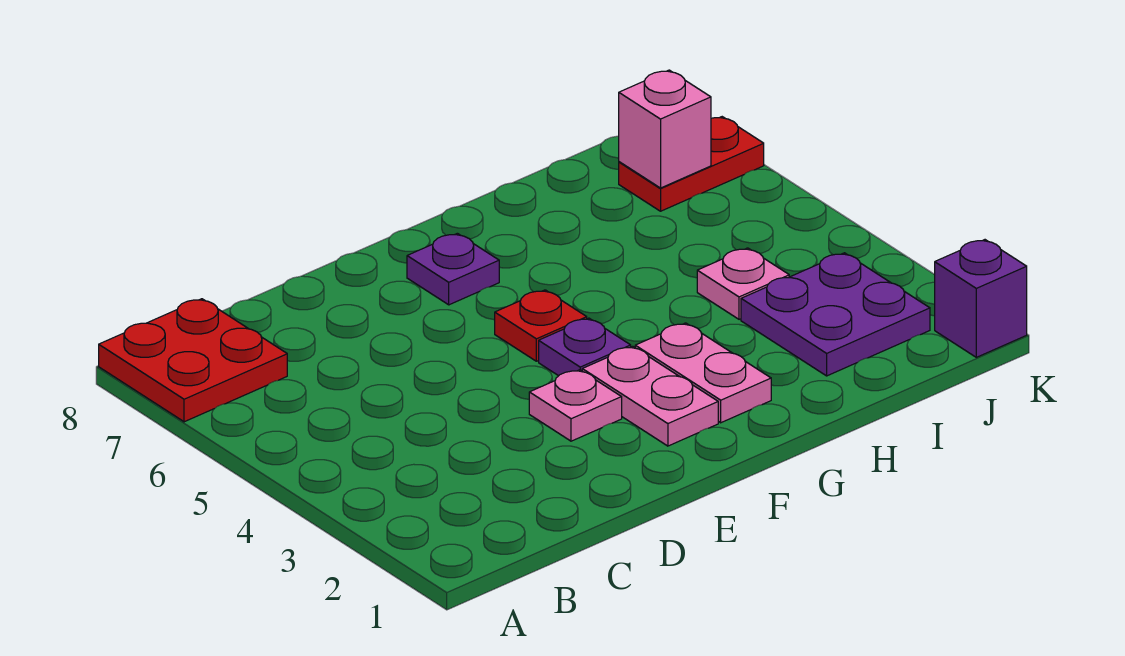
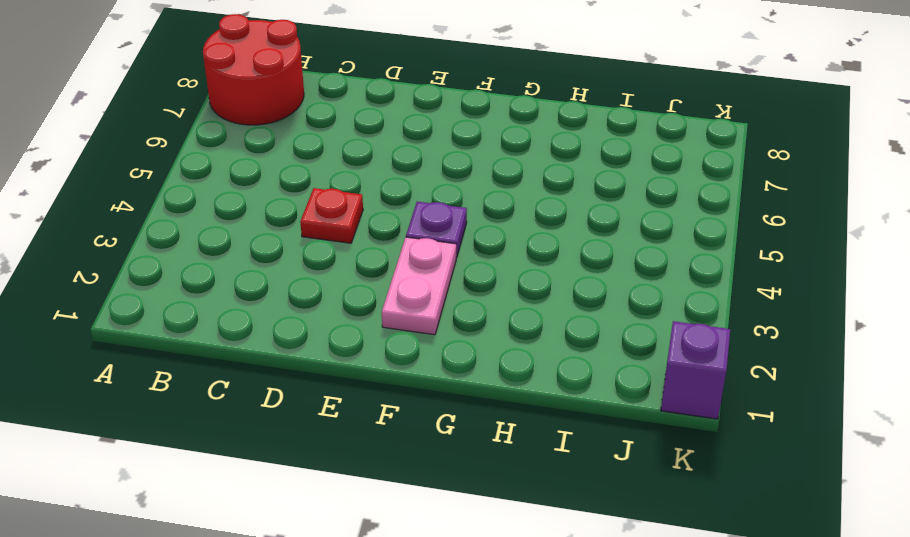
red 2x2 round brick [203,14,304,125] -> red 2x2 plate [99,299,287,422]
red 1x1 plate [300,188,363,243] -> red 1x1 plate moved to [495,290,587,361]
none -> pink 1x1 plate [529,370,622,441]
none -> purple 1x1 plate [407,233,499,305]
none -> pink 1x2 plate [635,323,771,423]

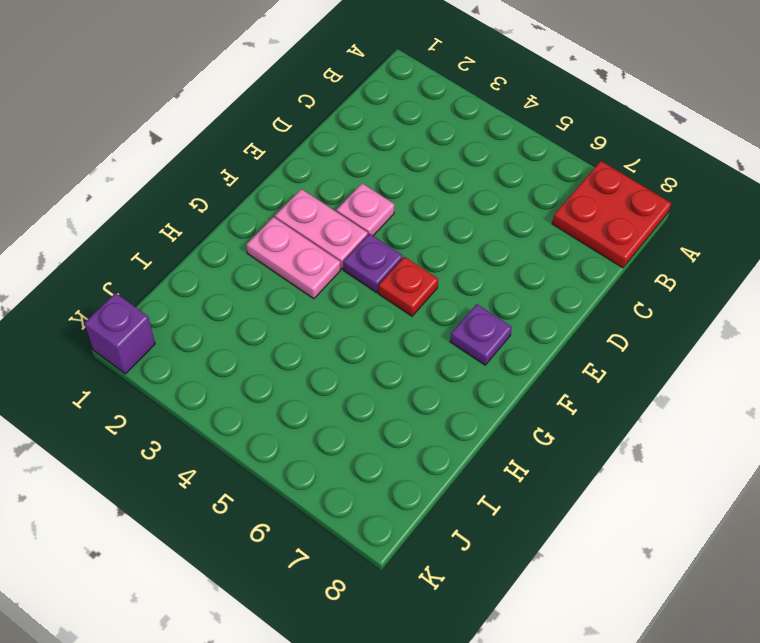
none -> purple 2x2 plate [741,253,930,376]
none -> pink 1x1 plate [697,248,789,319]
none -> red 1x2 plate [619,117,764,211]

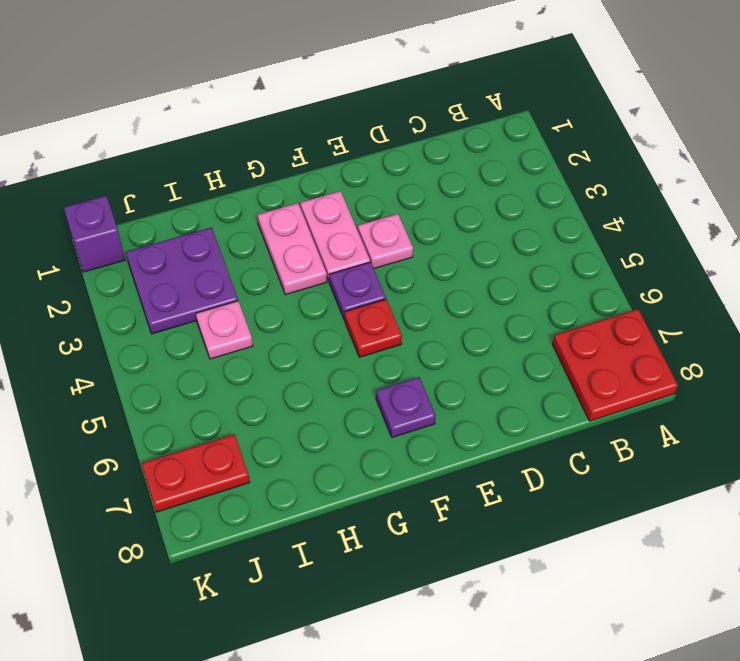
none -> pink 1x1 brick [619,70,711,188]

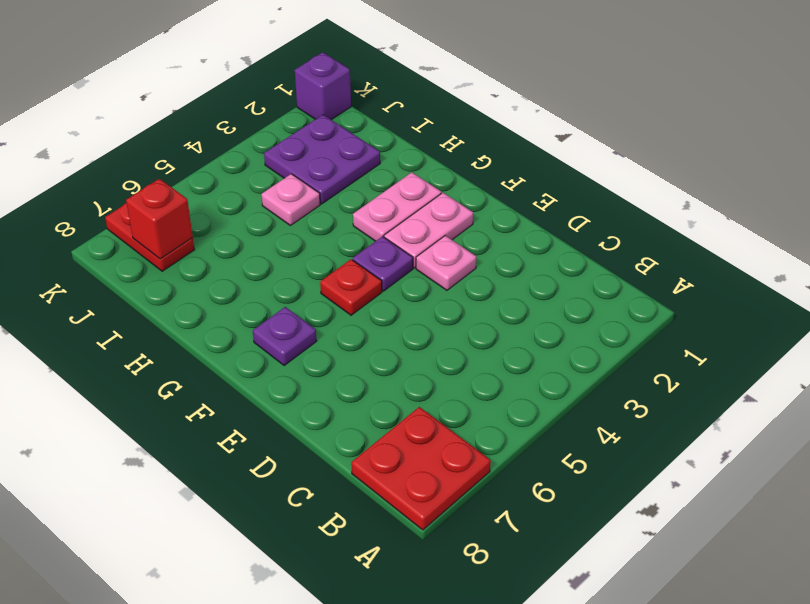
red 1x1 brick [126,179,193,259] -> pink 1x1 brick [619,70,711,188]

